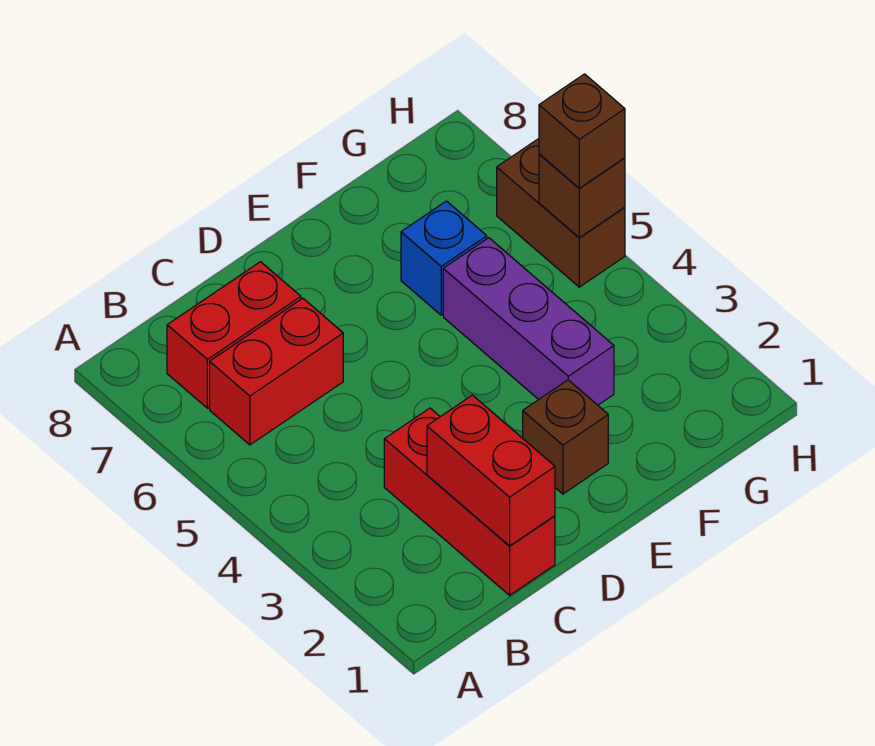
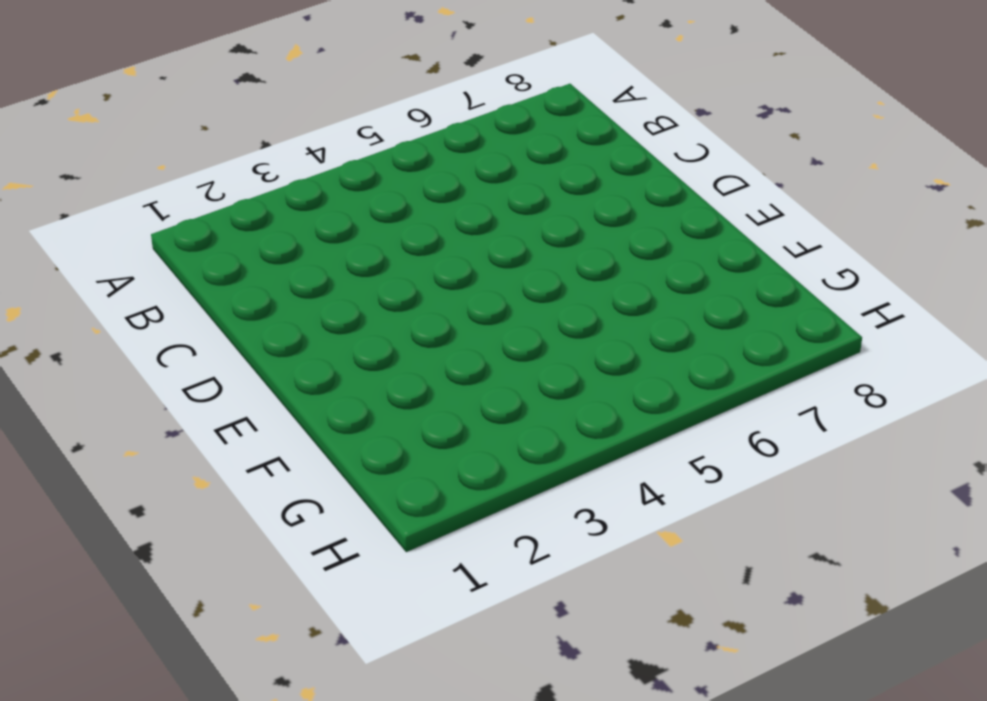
none -> red 1x2 brick [210,298,343,445]
none -> red 1x2 brick [167,262,301,408]

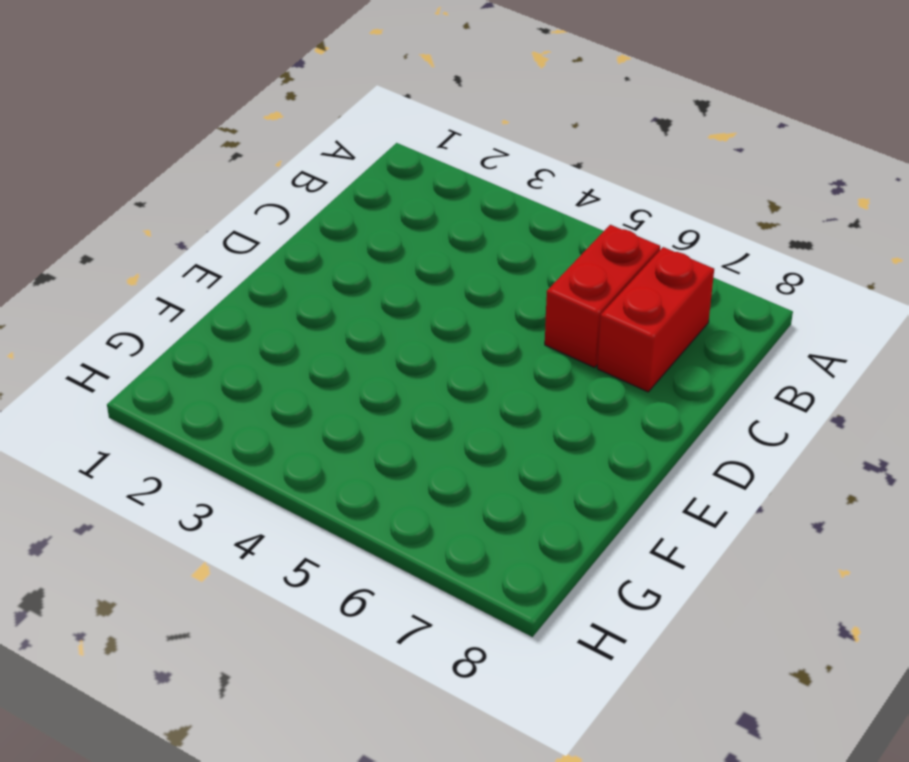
none -> red 1x3 brick [384,408,555,595]
none -> brown 1x1 brick [523,380,608,494]

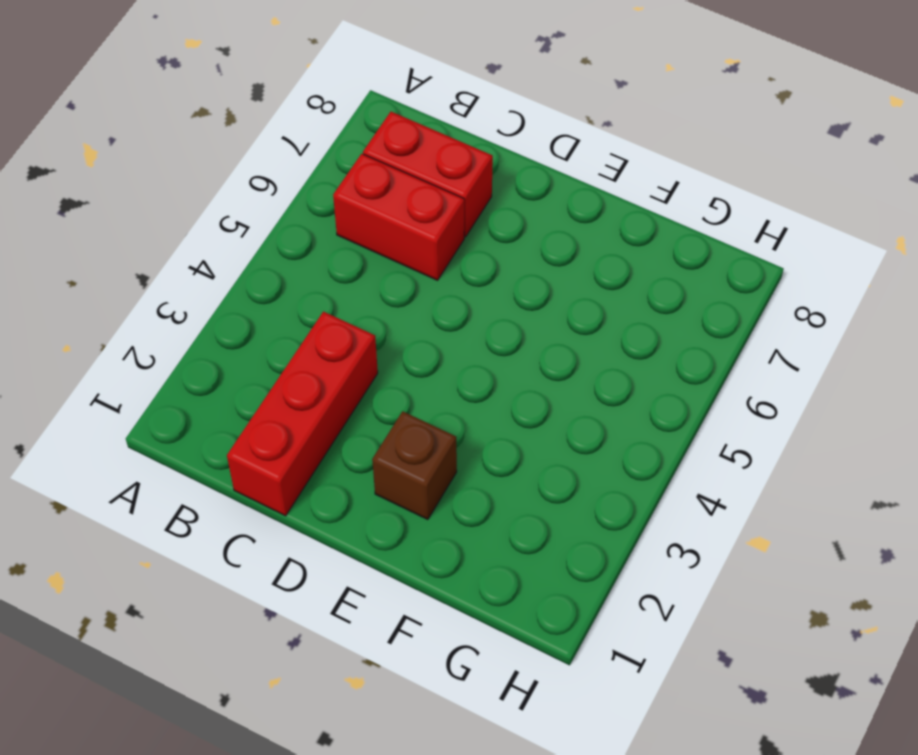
none -> purple 1x3 brick [443,238,614,405]
none -> blue 1x1 brick [401,201,487,315]

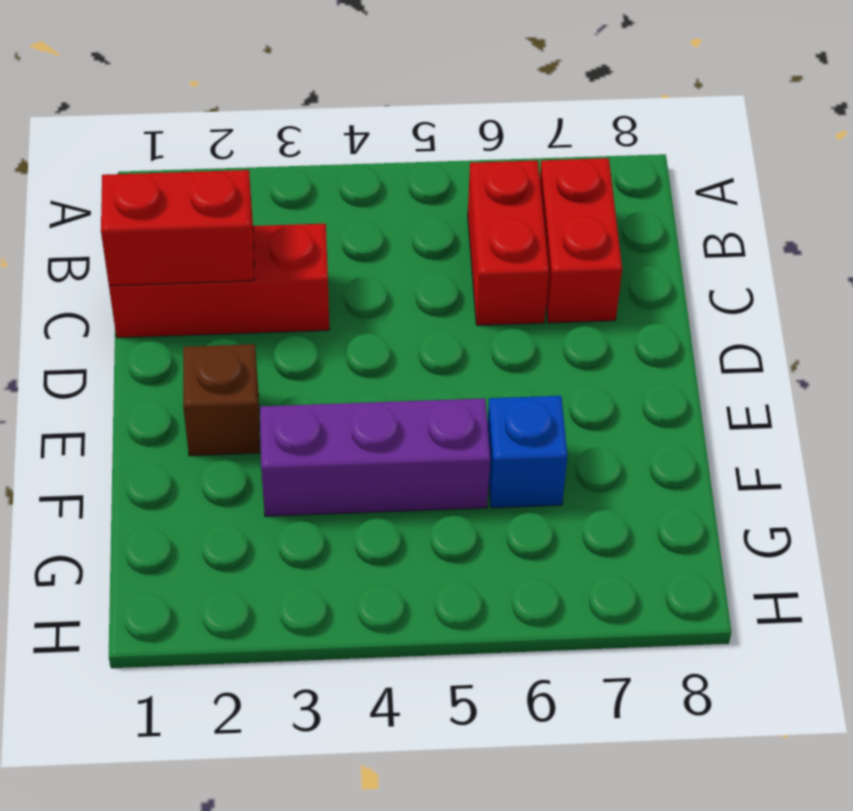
none -> brown 1x2 brick [497,139,625,287]
none -> brown 1x1 brick [539,154,625,238]

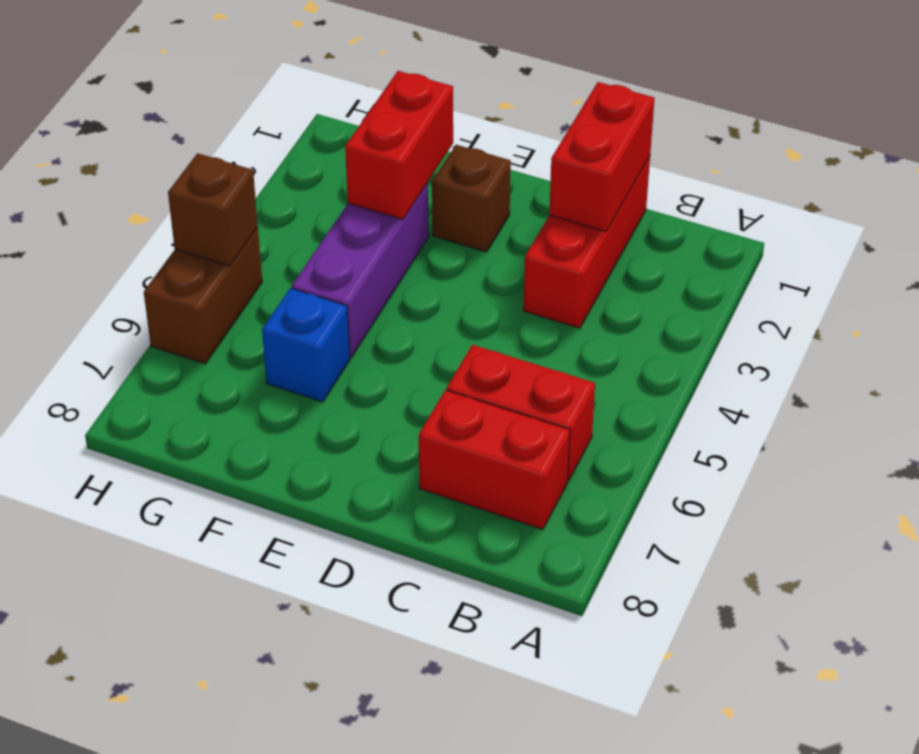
red 1x2 brick [345,71,453,219] -> none
none -> brown 1x1 brick [539,74,625,188]

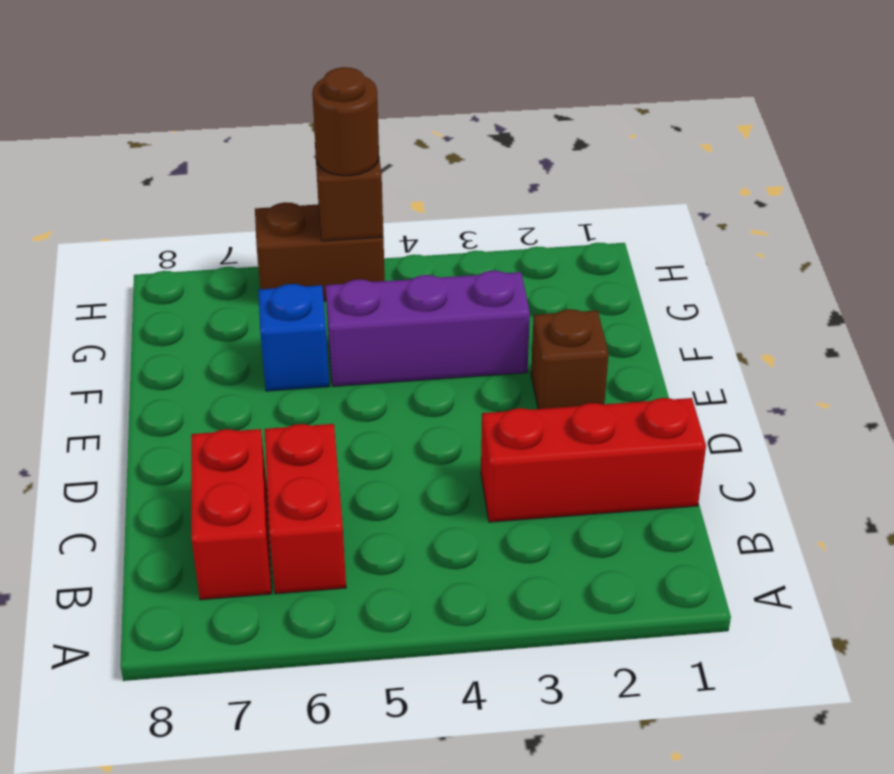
brown 1x1 round brick [312,67,379,176] -> brown 1x1 brick [539,74,625,188]
none -> red 1x2 brick [427,395,555,546]

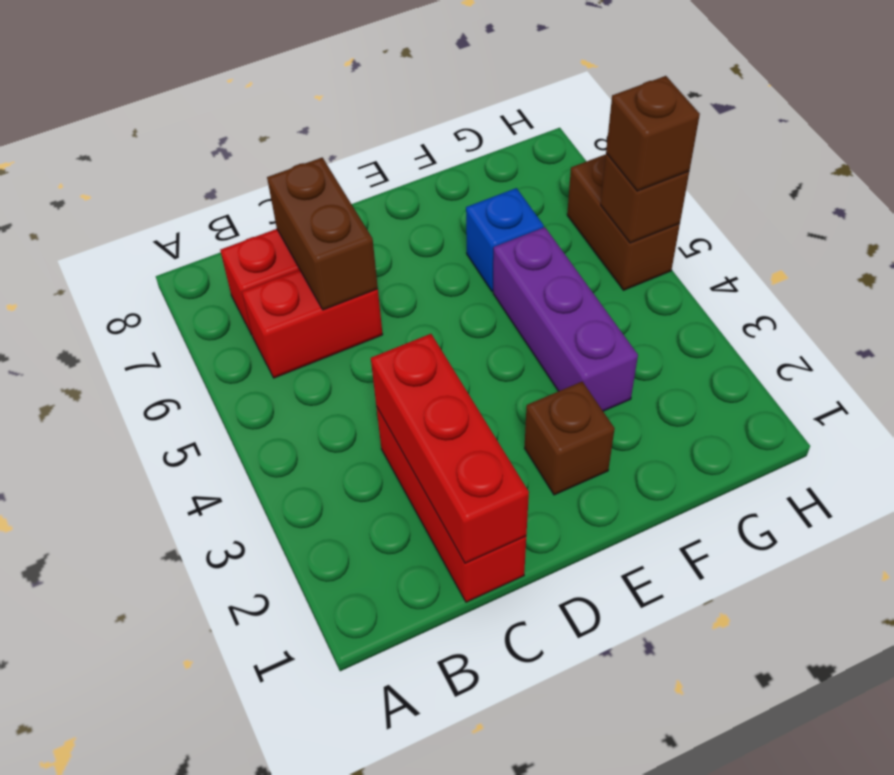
red 1x3 brick [371,334,529,563] -> red 1x2 brick [427,395,555,546]
brown 1x2 brick [267,158,378,310] -> none

